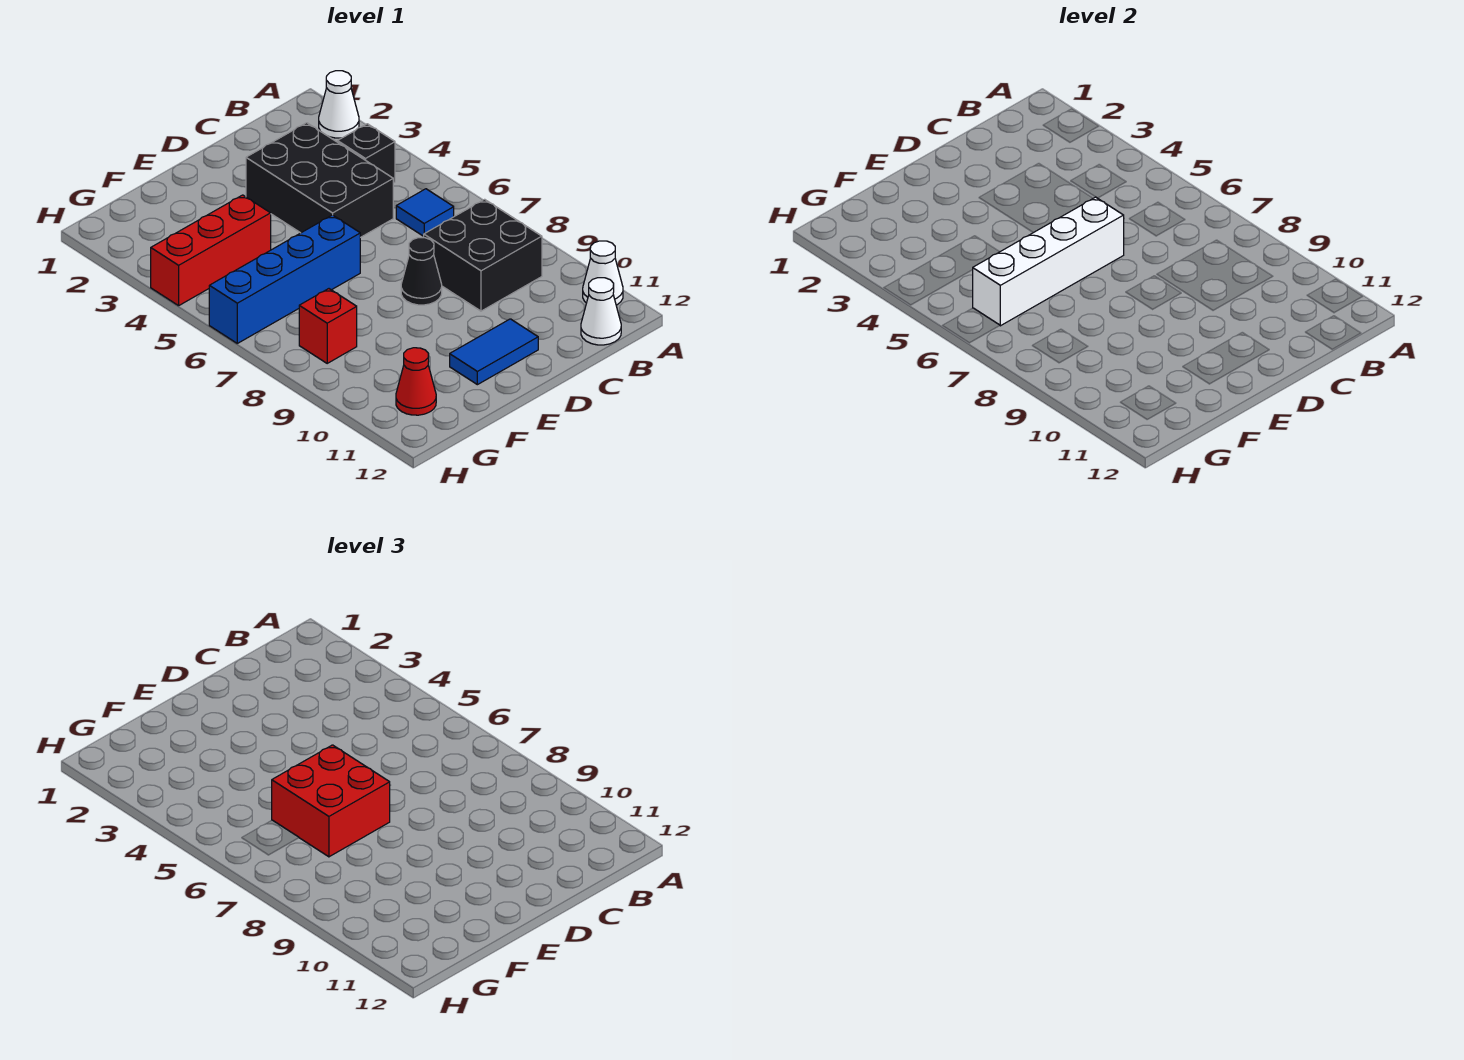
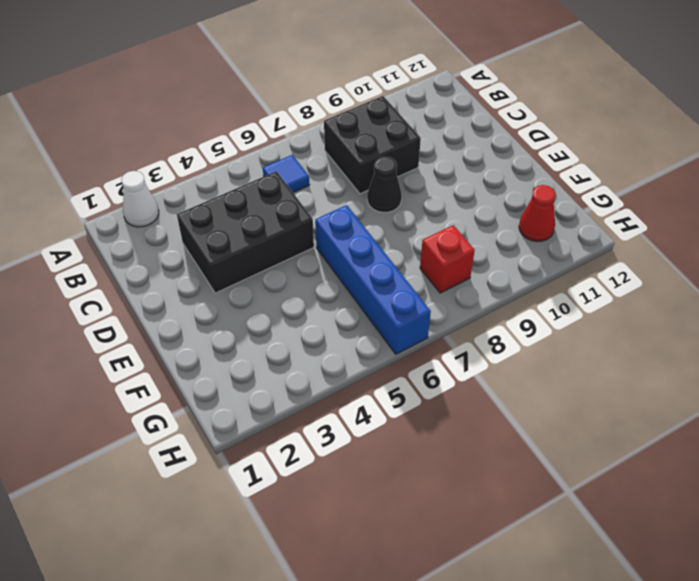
none -> white 1x1 cone [583,241,623,305]
none -> black 1x1 brick [338,124,395,183]
none -> white 1x1 cone [581,278,621,345]

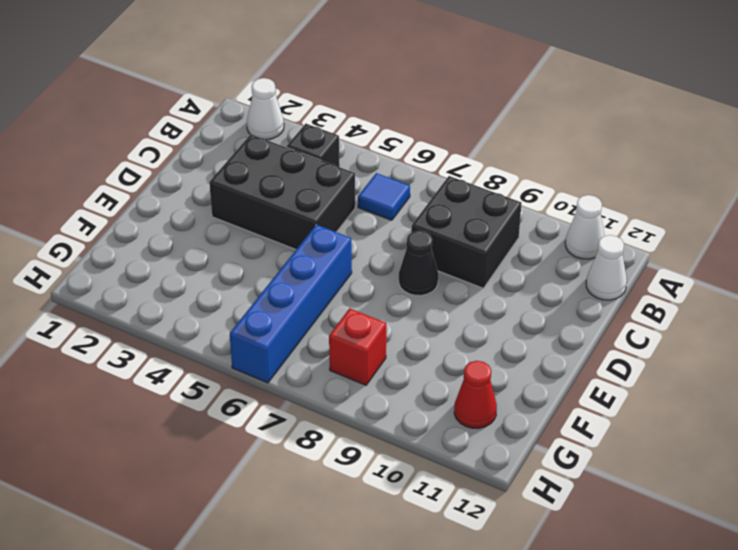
none -> blue 1x2 tile [450,319,538,385]
none -> red 1x3 brick [151,195,271,306]
none -> white 1x4 brick [973,197,1124,326]

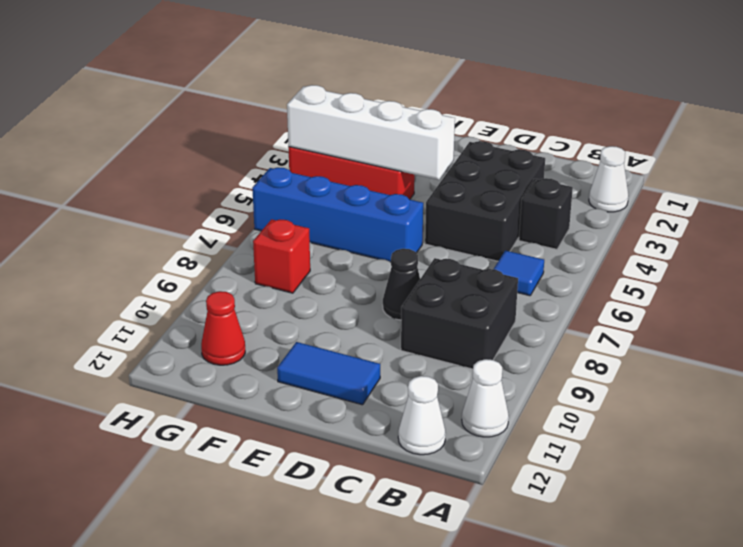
white 1x4 brick [287,85,455,180] -> white 1x4 brick moved to [973,197,1124,326]
none -> red 2x2 brick [272,745,390,857]

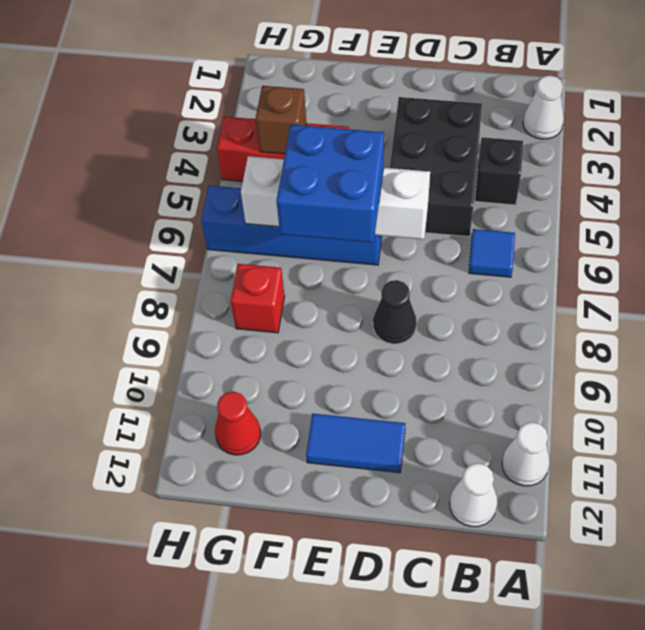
blue 2x2 brick [276,125,384,243] -> red 2x2 brick [272,745,390,857]
brown 1x1 brick [255,86,306,154] -> none
none -> black 2x2 brick [424,199,542,311]

